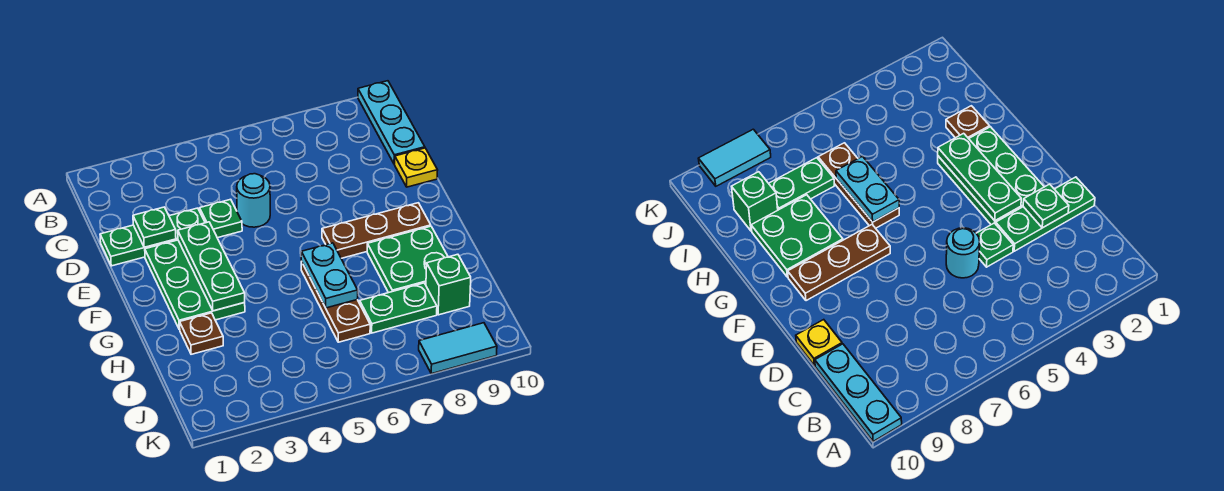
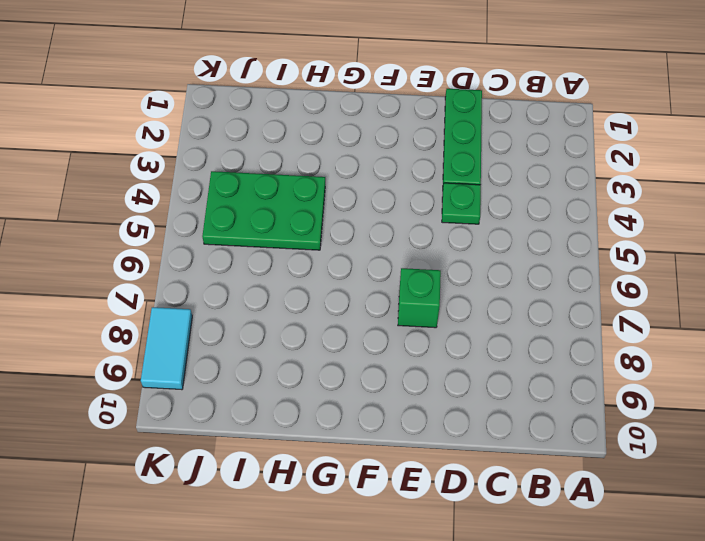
green 1x1 brick [398,268,441,328] -> green 1x1 brick moved to [426,254,471,315]
green 2x3 plate [202,171,325,250] -> green 2x3 plate moved to [145,240,245,330]
none -> cyan 1x3 plate [358,81,425,164]
none -> cyan 1x1 round brick [237,174,270,227]
none -> yellow 1x1 plate [395,148,438,187]

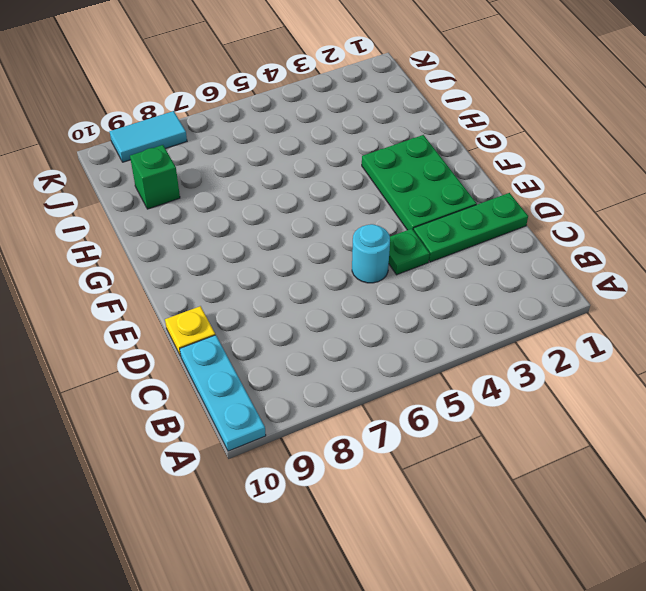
none -> brown 1x3 plate [322,203,431,258]
none -> brown 1x3 plate [301,262,370,342]
none -> green 2x2 plate [367,226,448,293]

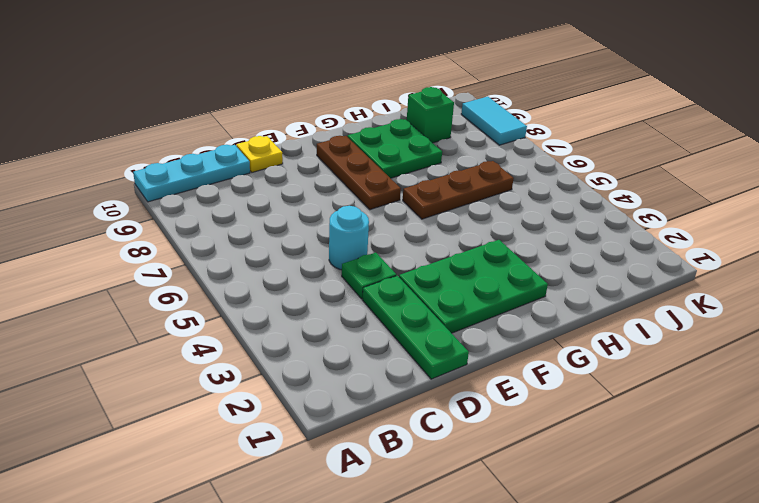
none -> brown 1x1 plate [180,313,223,354]
none -> green 1x2 plate [360,283,437,333]
none -> green 1x1 plate [133,207,176,247]

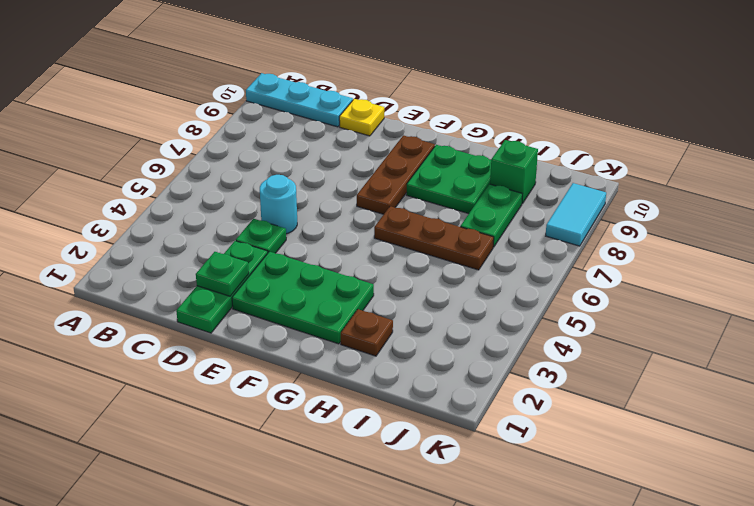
none -> green 1x3 plate [178,222,245,311]
none -> cyan 1x2 plate [301,243,358,308]

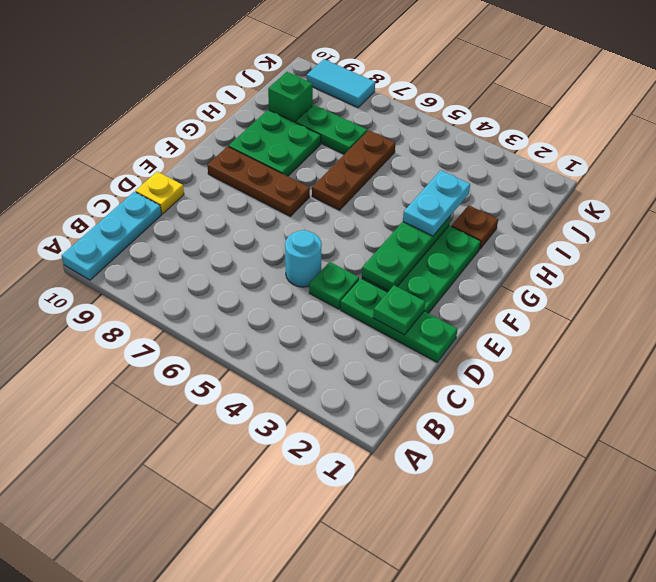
cyan 1x2 plate [403,170,470,236] -> cyan 1x2 plate moved to [301,243,358,308]

